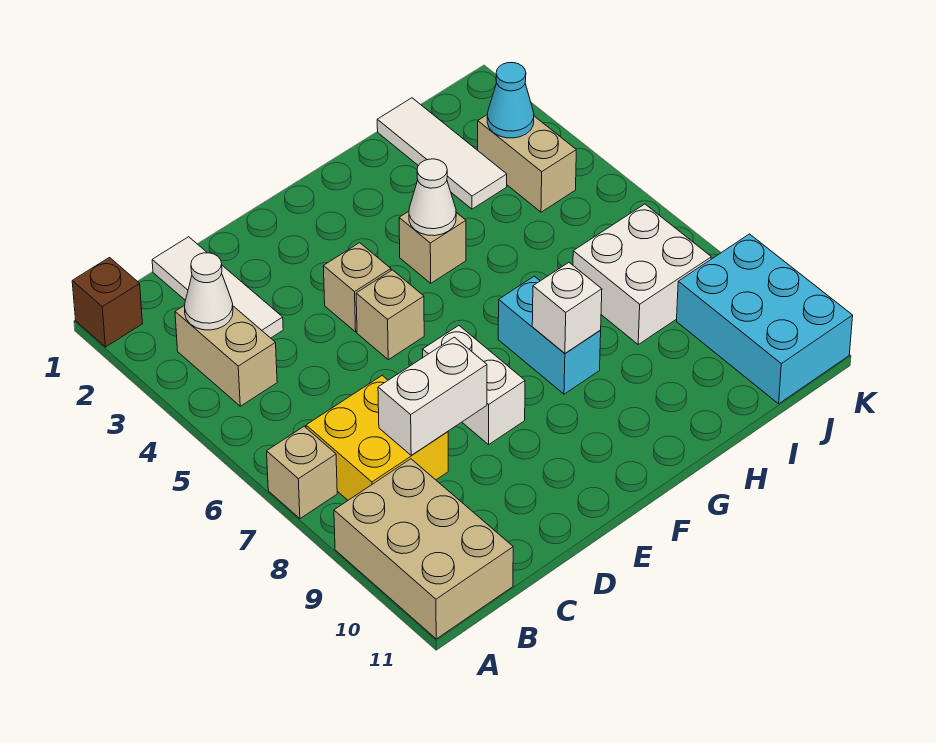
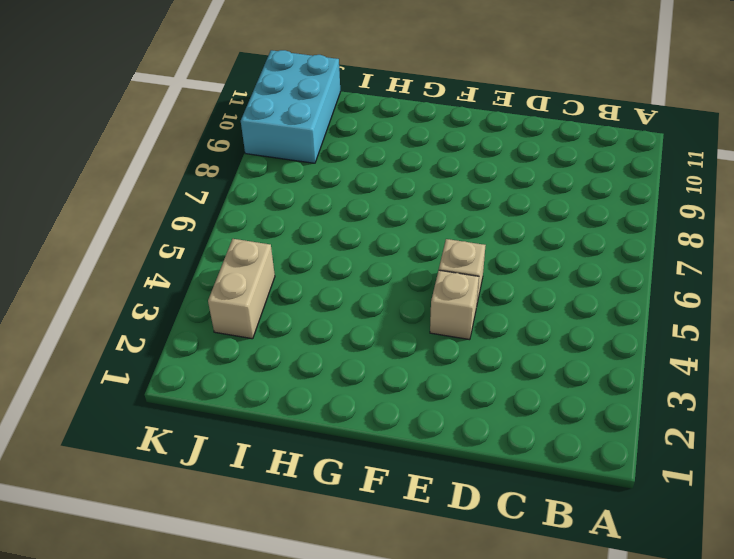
none -> brown 1x1 brick [72,258,143,347]
none -> tan 1x1 brick [267,426,337,519]
none -> tan 2x3 brick [334,459,513,639]

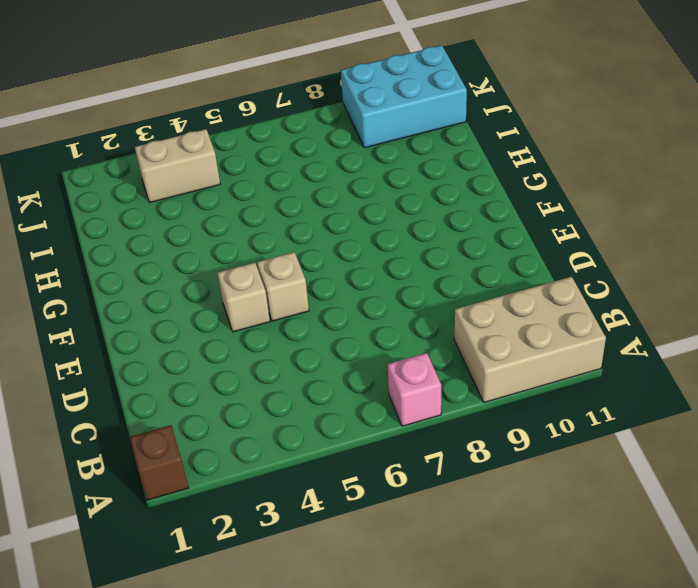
pink 1x1 brick [388,353,441,426] -> tan 1x1 brick [267,426,337,519]
none -> tan 1x2 brick [175,305,277,406]
none -> yellow 2x2 brick [306,375,448,500]
none -> white 1x3 tile [152,237,283,338]

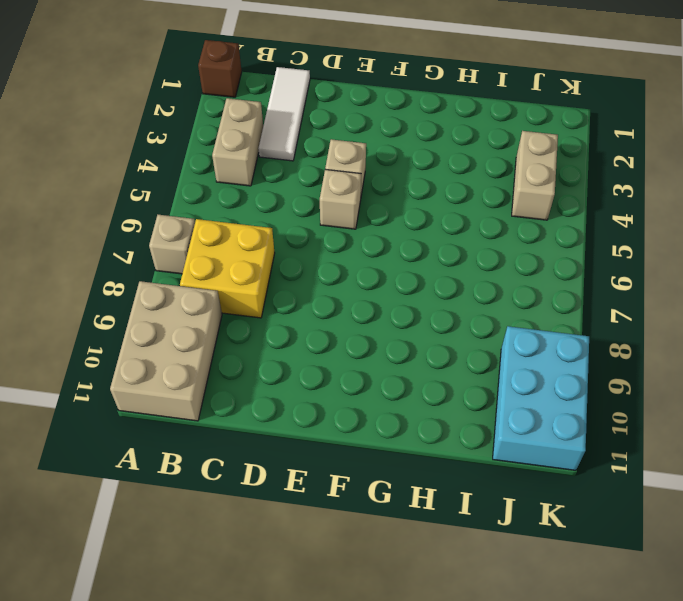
none -> white 1x2 brick [423,326,525,445]
none -> tan 1x1 brick [399,211,466,283]
none -> cyan 1x2 brick [498,276,601,394]

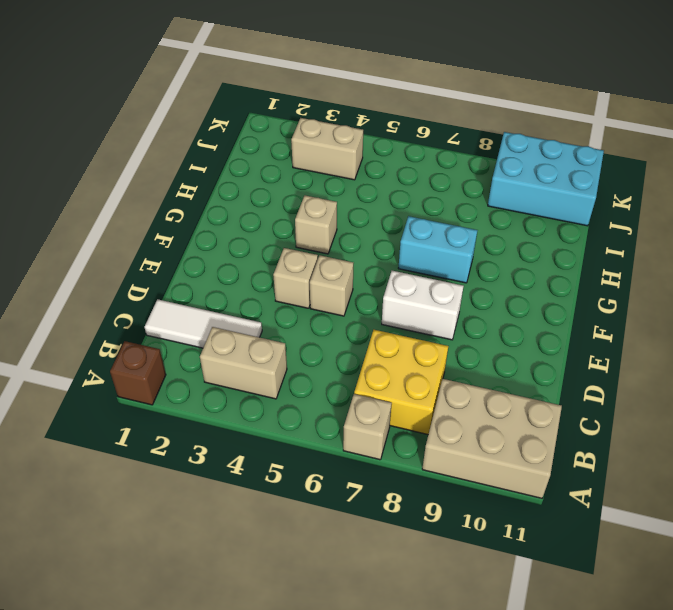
none -> white 1x3 tile [377,98,507,209]
none -> white 2x2 brick [573,204,711,344]
none -> white 1x1 cone [184,253,233,330]

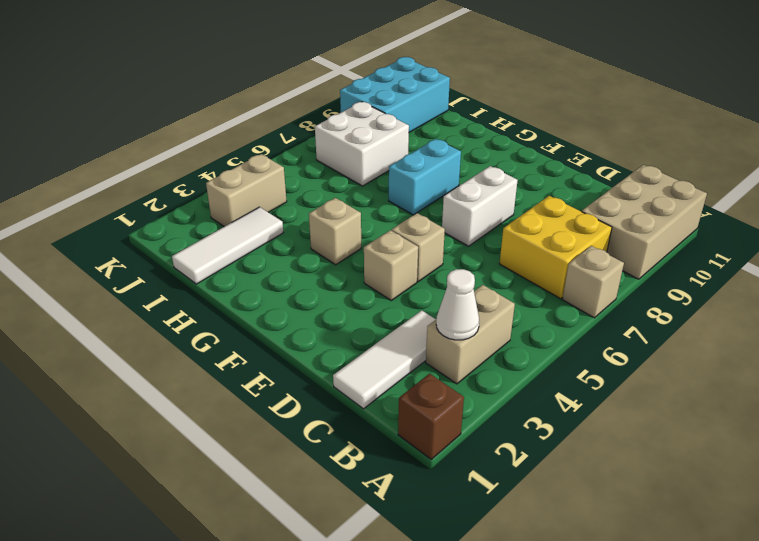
none -> white 1x2 brick [378,337,487,455]
none -> white 1x1 cone [409,159,456,236]
none -> white 1x1 brick [532,263,602,353]

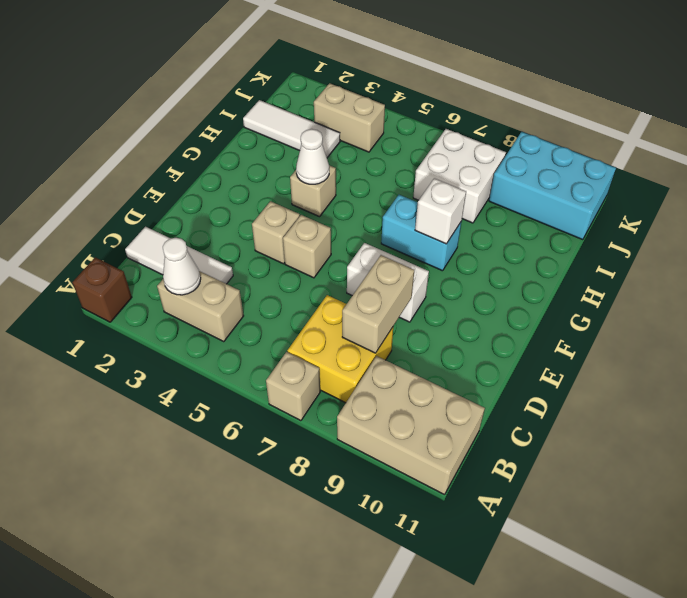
tan 1x2 brick [342,255,414,353] -> white 1x2 brick [378,337,487,455]
none -> cyan 1x1 cone [487,63,534,138]

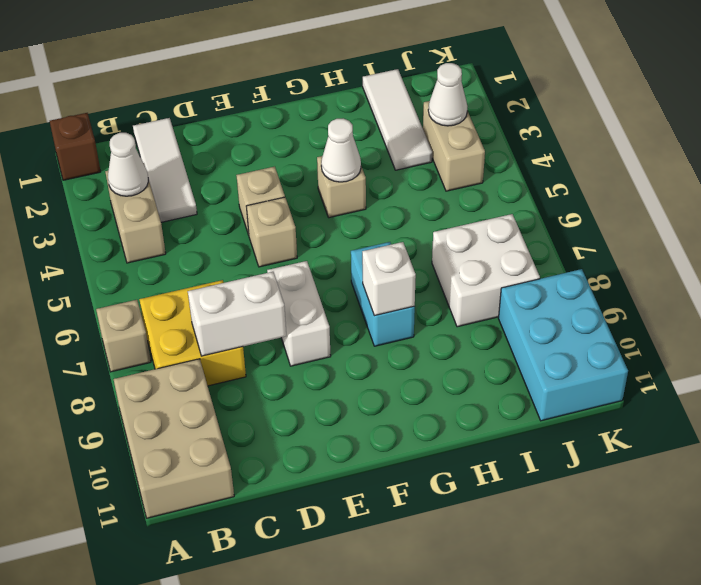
white 1x1 cone [428,63,467,126] -> cyan 1x1 cone [487,63,534,138]

